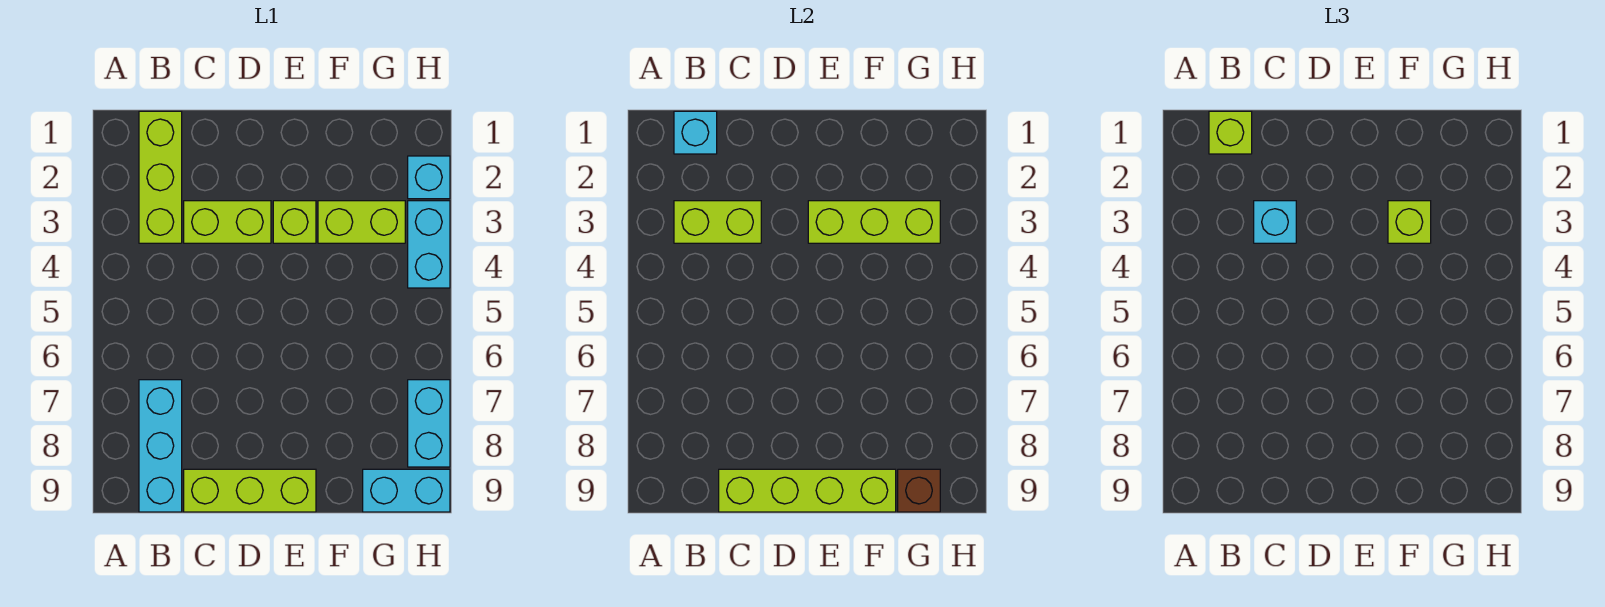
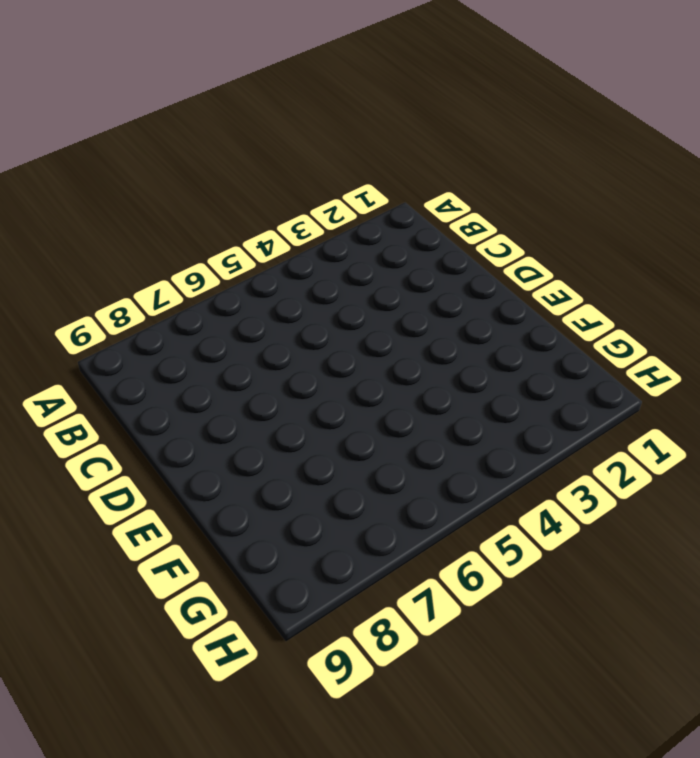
none -> lime 1x3 brick [139,111,182,243]
none -> cyan 1x3 brick [139,380,182,512]
none -> lime 1x2 brick [184,201,271,243]

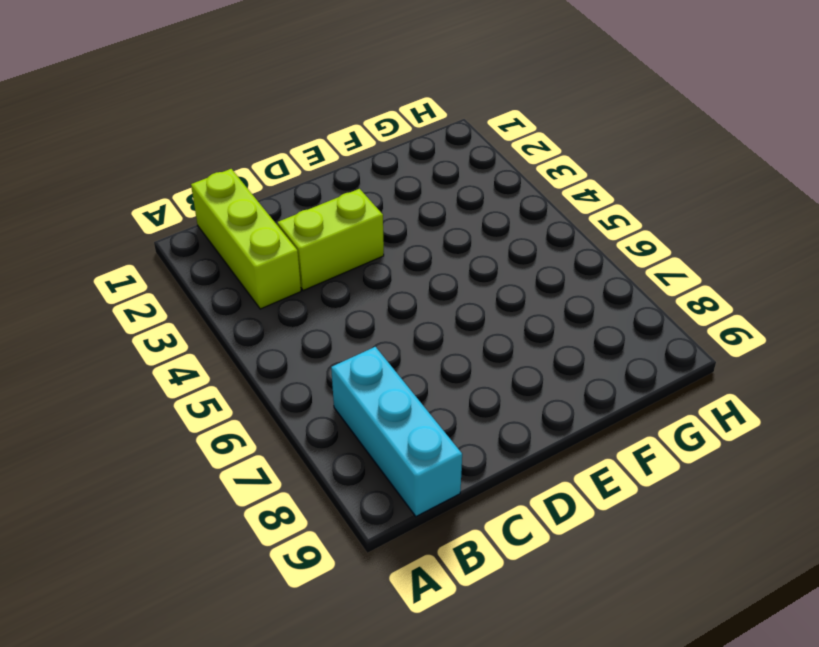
none -> lime 1x3 brick [184,469,316,512]
none -> lime 1x1 brick [273,201,316,243]
none -> lime 1x2 brick [318,201,405,243]

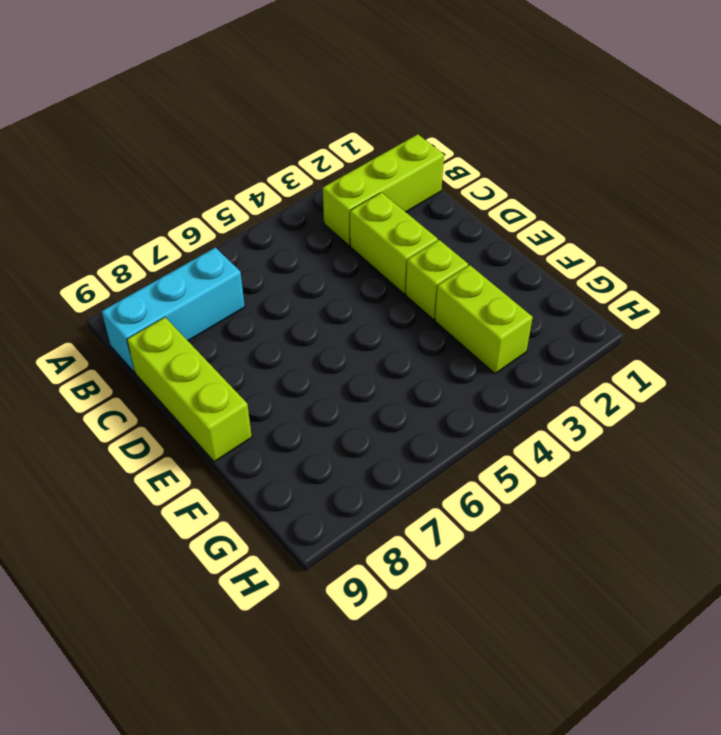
none -> cyan 1x2 brick [363,469,450,512]
none -> cyan 1x1 brick [408,156,450,199]
none -> cyan 1x2 brick [408,201,450,288]

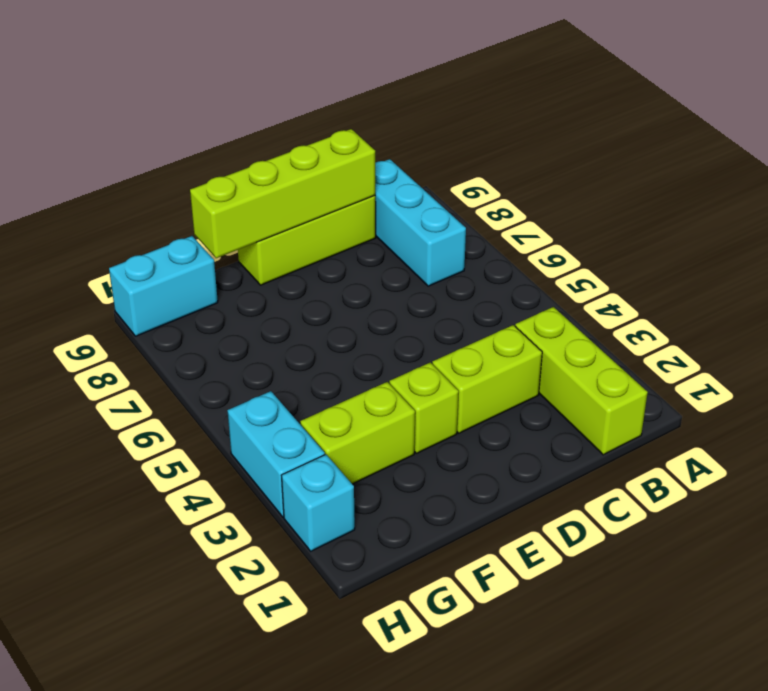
none -> cyan 1x2 brick [408,380,450,467]
none -> cyan 1x1 brick [674,111,717,154]
none -> lime 1x2 brick [674,201,761,243]

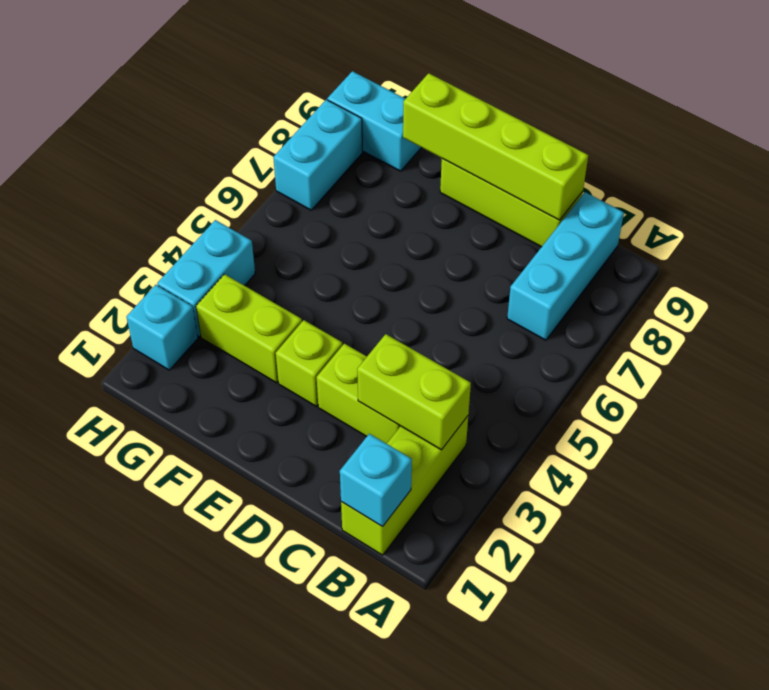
none -> lime 1x3 brick [808,201,940,243]
none -> brown 1x1 brick [898,469,940,512]
none -> lime 1x1 brick [1209,111,1252,154]

